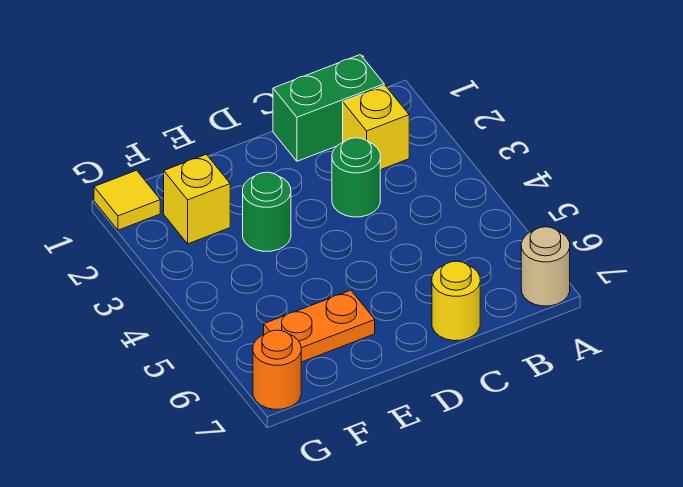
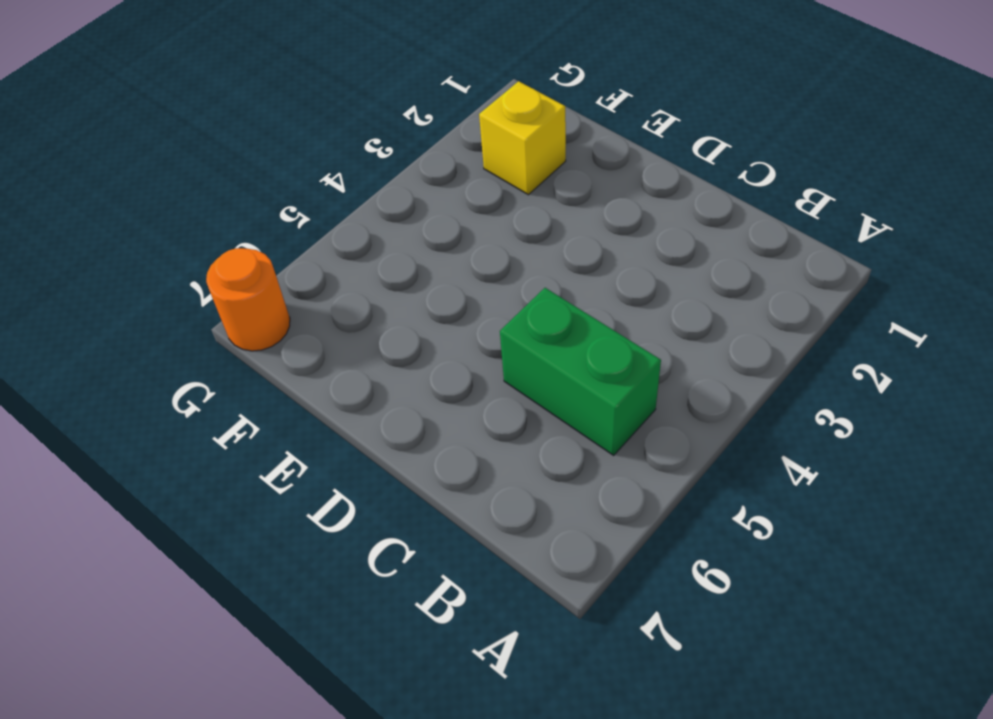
green 1x2 brick [500,288,661,455] -> green 1x2 brick moved to [273,55,384,161]
none -> tan 1x1 round brick [521,227,570,306]
none -> yellow 1x1 brick [343,85,409,170]

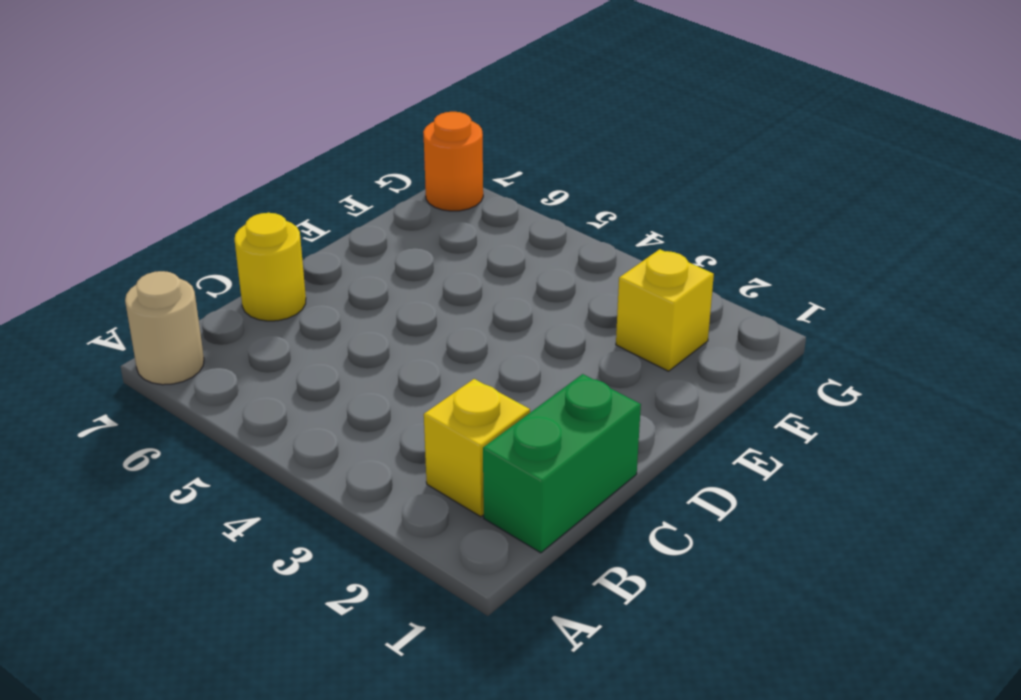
none -> green 1x1 round brick [332,138,380,217]
none -> green 1x1 round brick [243,172,291,252]

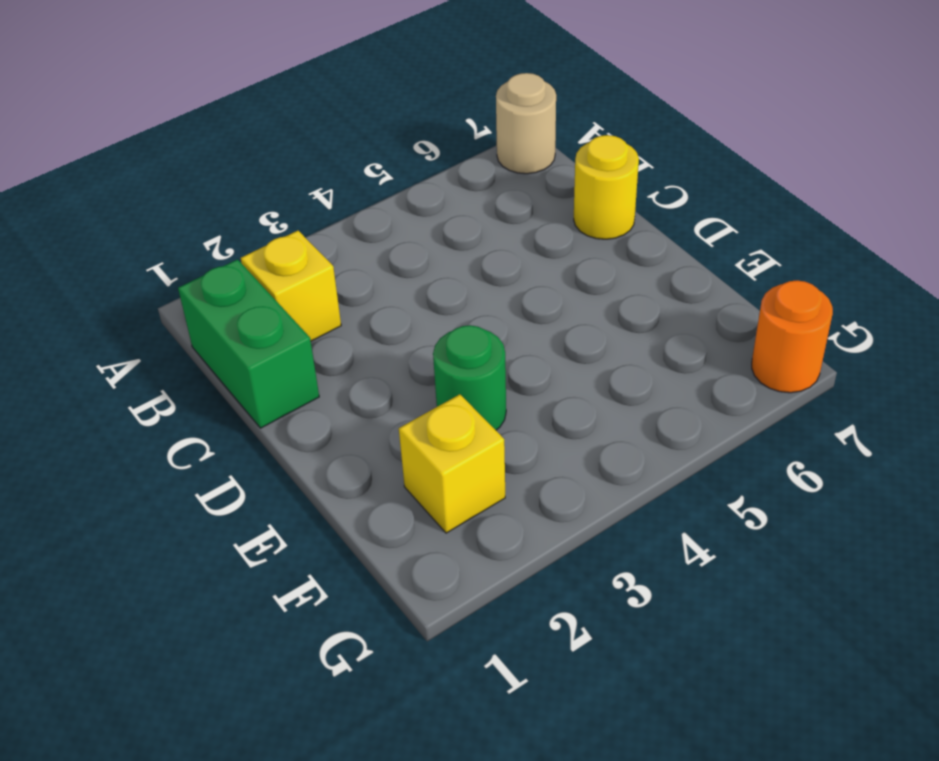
none -> green 1x1 round brick [332,138,380,217]
none -> orange 1x2 plate [264,290,375,362]

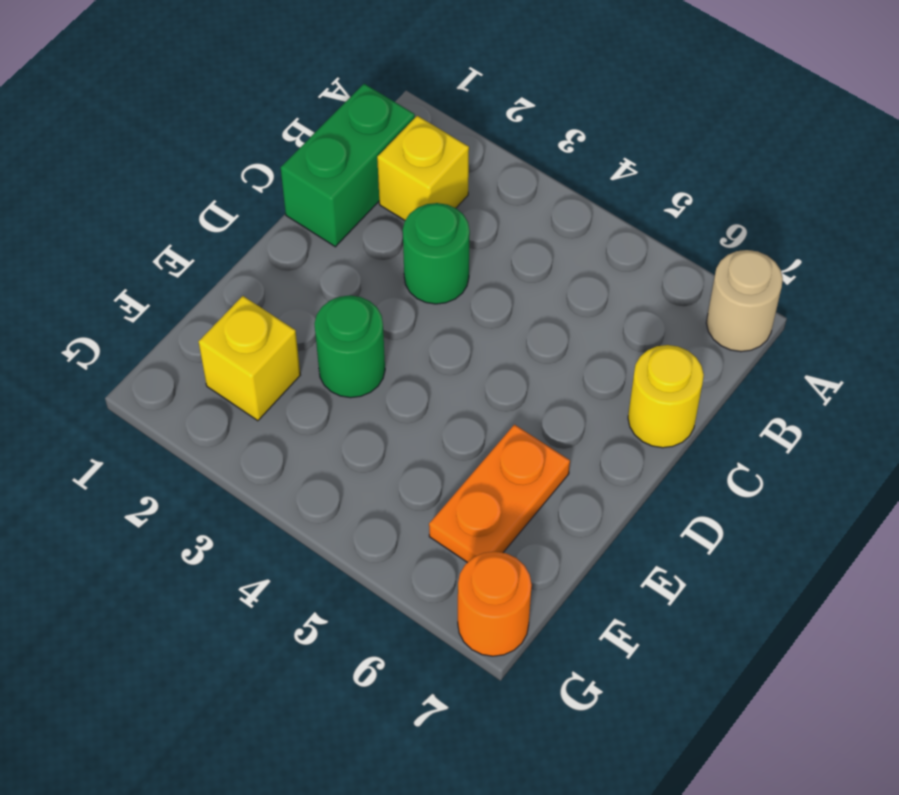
none -> yellow 1x1 tile [94,170,160,230]

